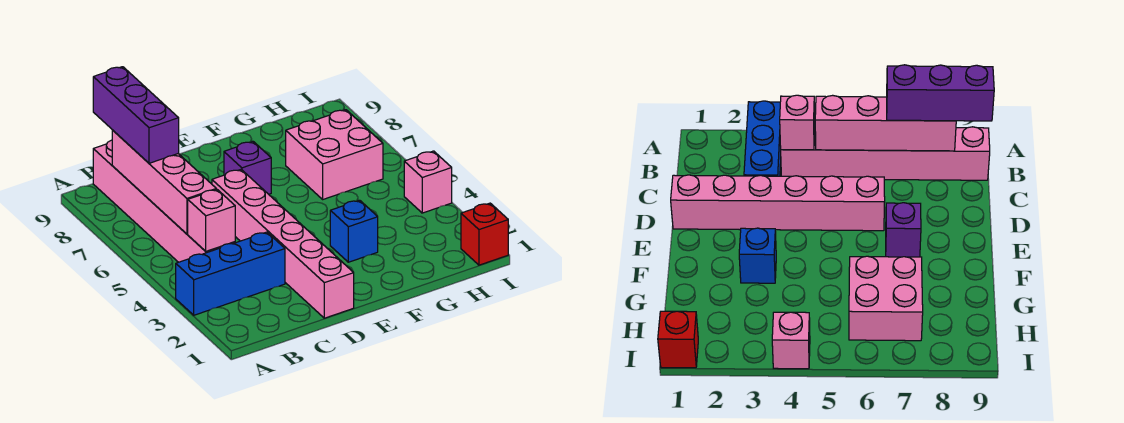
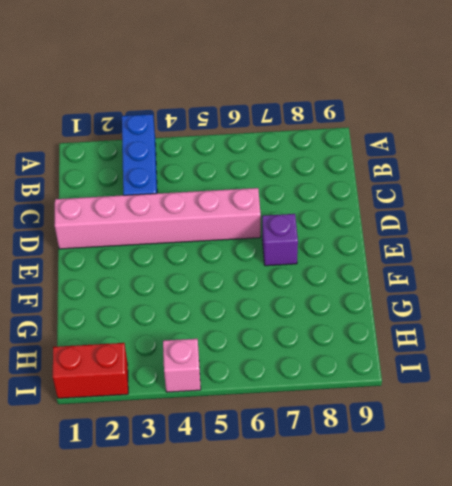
red 1x2 brick [53,343,128,398] -> red 1x1 brick [461,203,508,265]
none -> pink 1x6 brick [93,140,235,262]
none -> blue 1x1 brick [330,200,378,262]

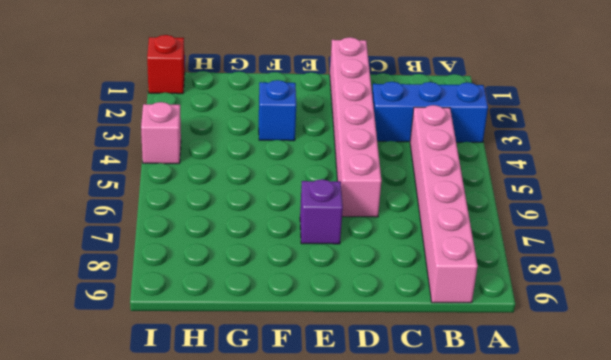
none -> pink 2x2 brick [286,110,383,199]
none -> pink 1x1 brick [188,189,235,251]

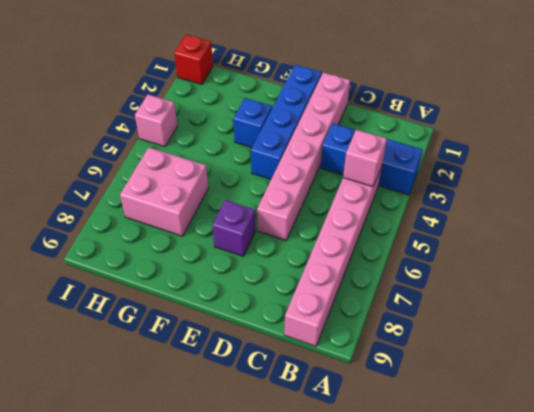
blue 1x4 brick [251,65,322,179] -> none
none -> pink 1x4 brick [112,130,216,234]
none -> purple 1x3 brick [93,67,179,163]

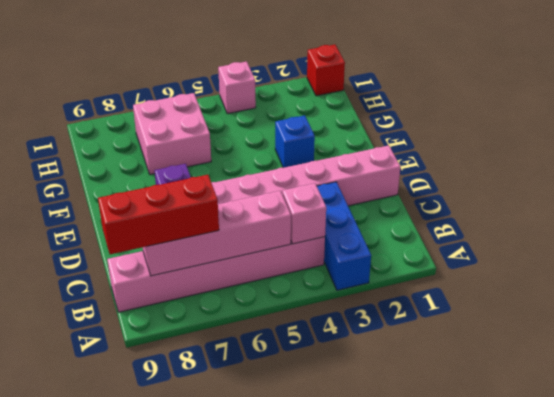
red 1x3 brick [98,175,219,254] -> purple 1x3 brick [93,67,179,163]

